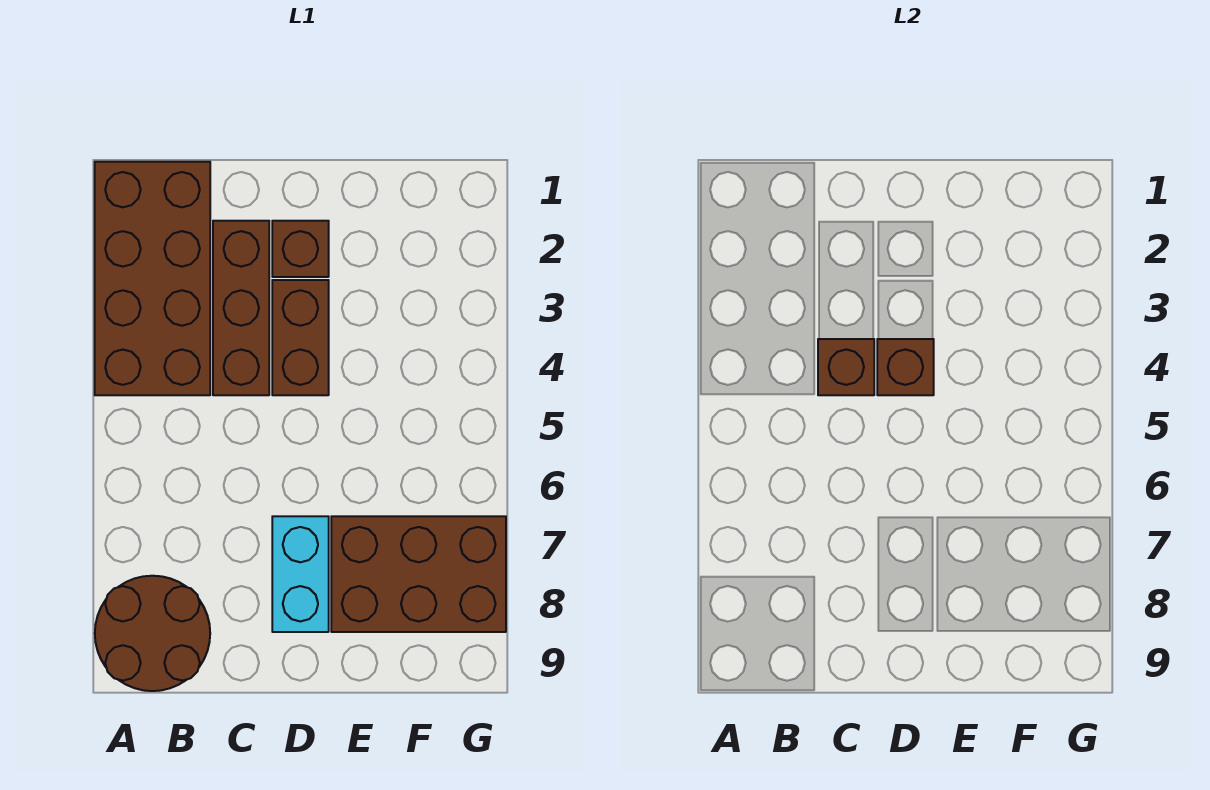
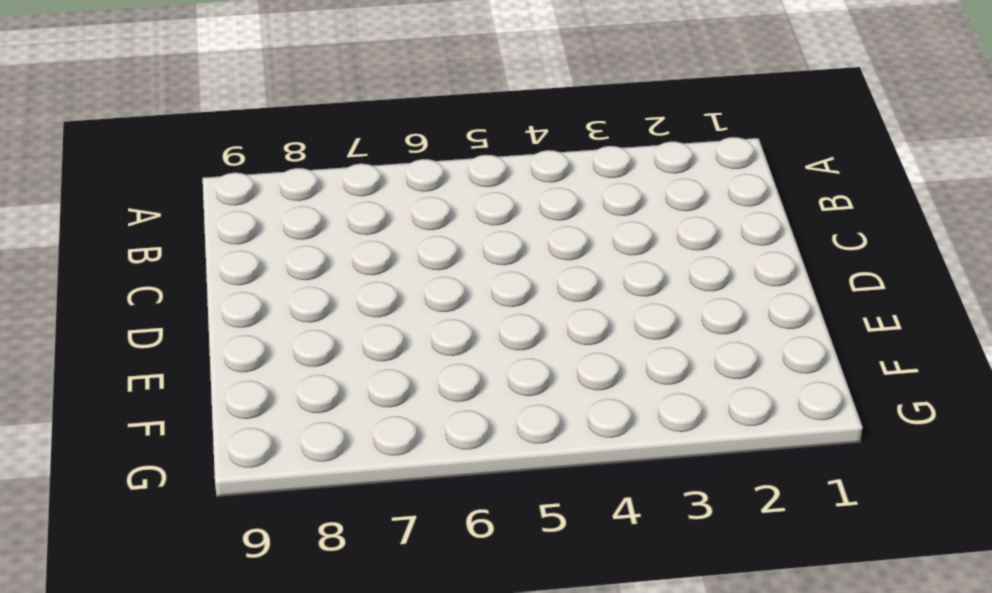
none -> brown 2x4 brick [95,162,210,395]
none -> brown 2x2 round brick [95,576,210,691]

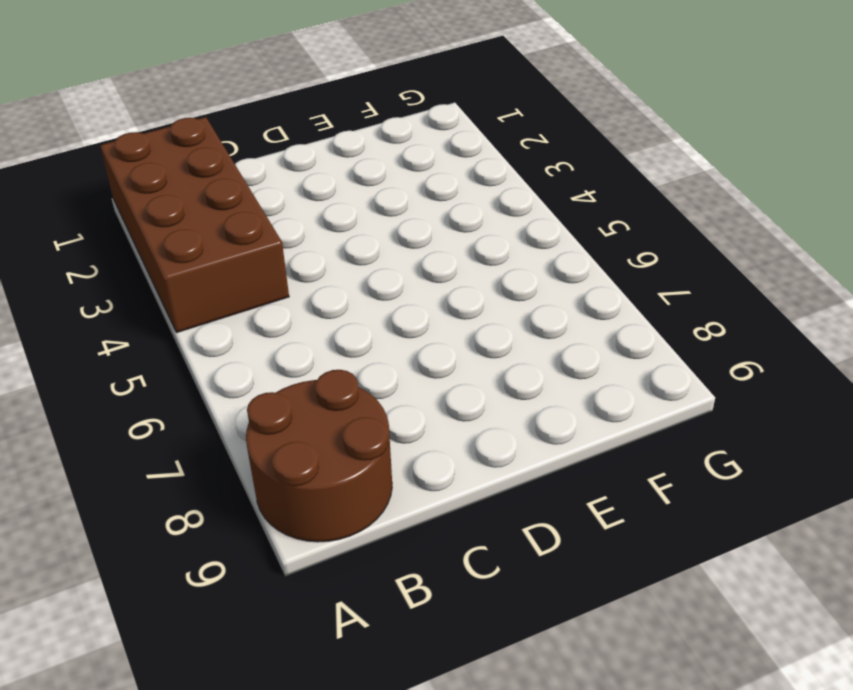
none -> brown 1x3 brick [213,221,269,395]
none -> brown 1x1 brick [272,221,329,277]

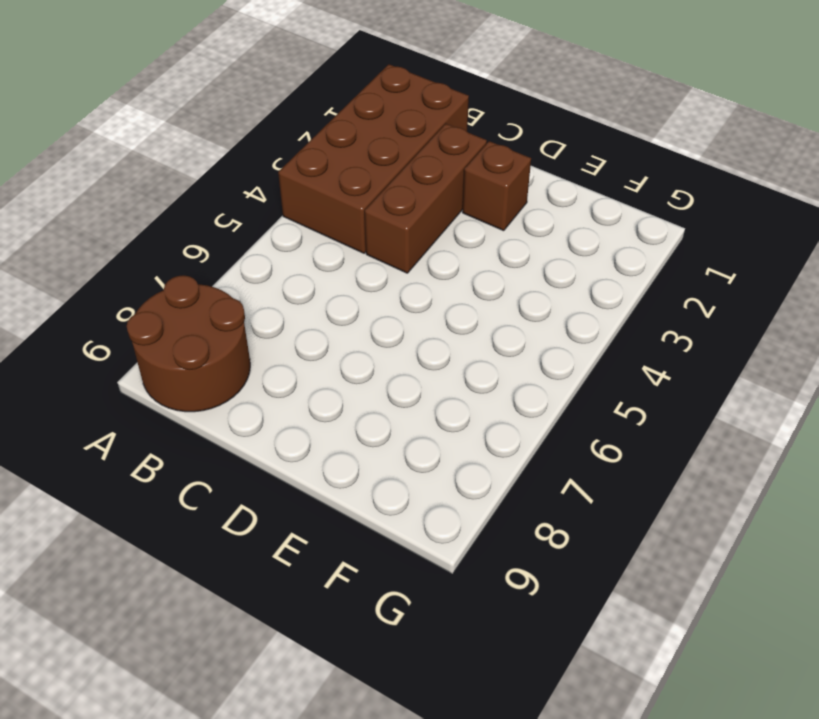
none -> brown 1x2 brick [272,280,329,395]
none -> cyan 1x2 brick [272,516,329,632]

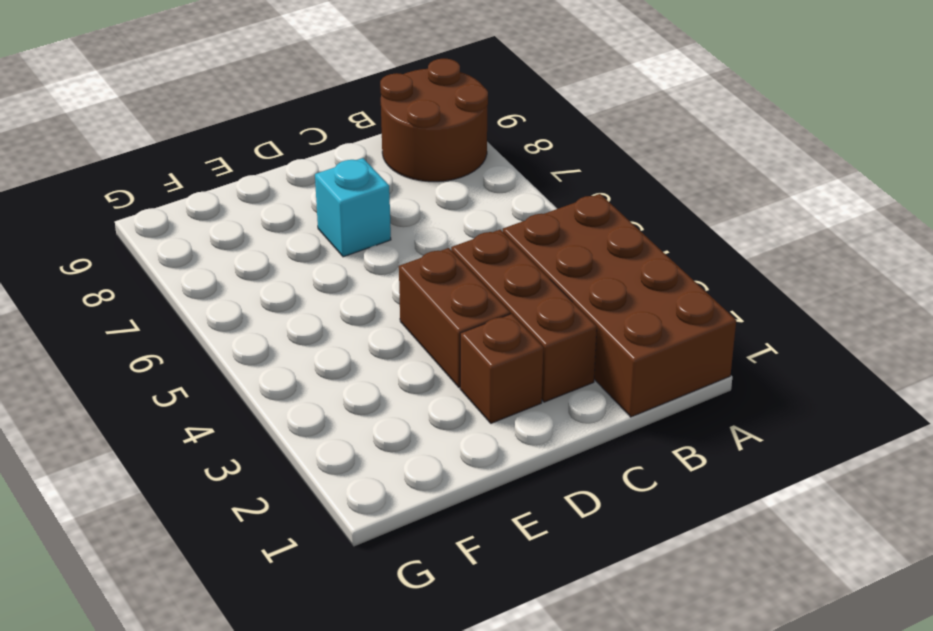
cyan 1x1 brick [315,158,391,257] -> cyan 1x2 brick [272,516,329,632]
none -> brown 2x3 brick [331,516,506,632]
none -> brown 1x1 brick [818,339,874,395]

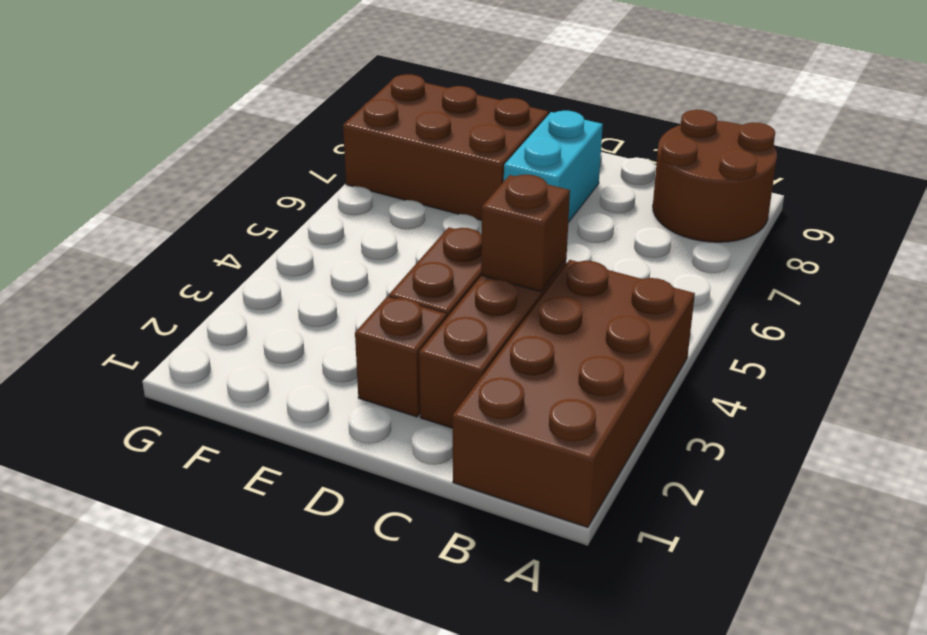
none -> brown 1x1 brick [877,339,934,395]

